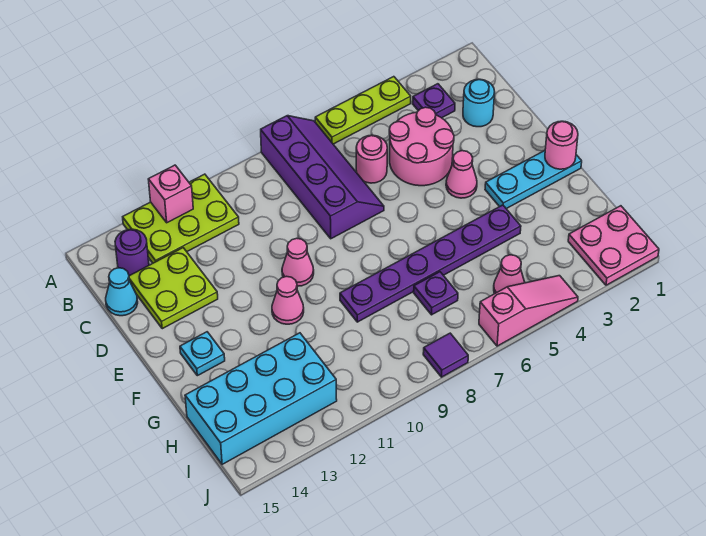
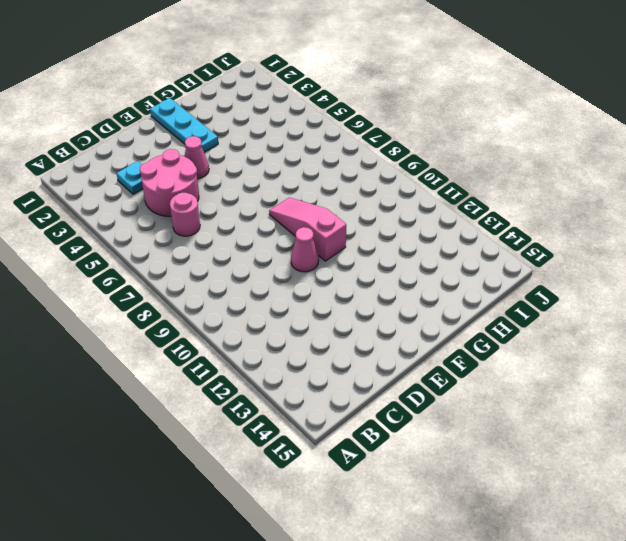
cyan 1x1 plate [117,161,143,194] -> cyan 1x1 plate moved to [180,332,225,376]
pink 1x3 slope [269,197,346,261] -> pink 1x3 slope moved to [479,276,578,346]
none -> lime 1x3 plate [315,77,411,144]
none -> purple 2x4 slope [261,116,384,239]
none -> lime 2x3 plate [123,174,239,263]

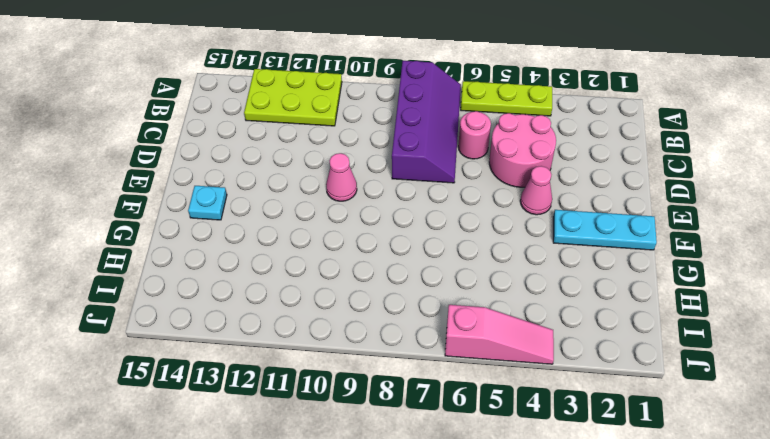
none -> purple 1x1 plate [413,84,455,118]
none -> purple 1x1 round brick [115,229,149,276]
none -> cyan 1x1 round brick [463,79,495,127]

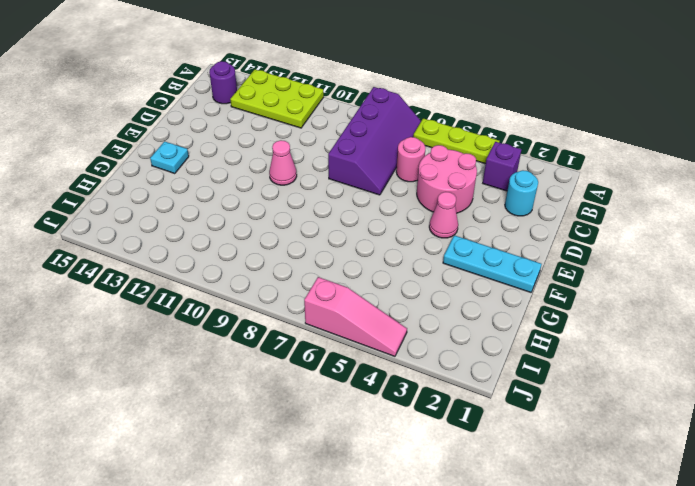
purple 1x1 brick [483,142,522,191] -> purple 1x1 plate [413,84,455,118]
none -> lime 2x2 plate [129,248,218,329]
none -> cyan 1x1 cone [106,268,138,316]
none -> pink 1x1 cone [272,276,304,324]

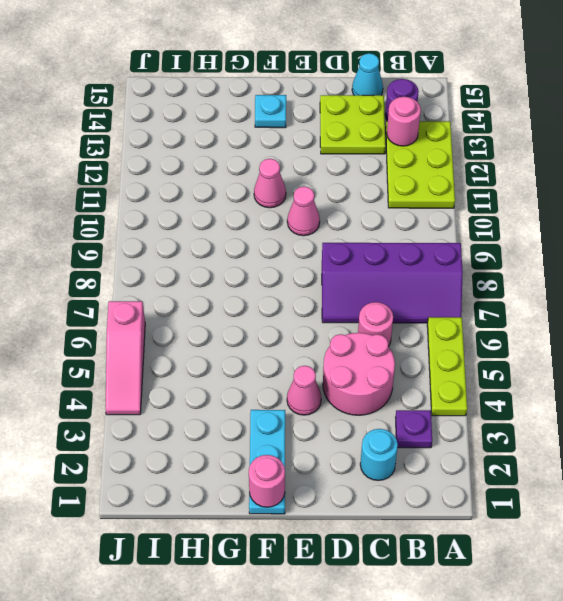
pink 1x1 round brick [387,97,421,146] -> none
none -> purple 1x6 plate [340,205,521,322]
none -> purple 1x1 plate [414,272,458,315]
none -> cyan 2x4 brick [185,333,337,464]

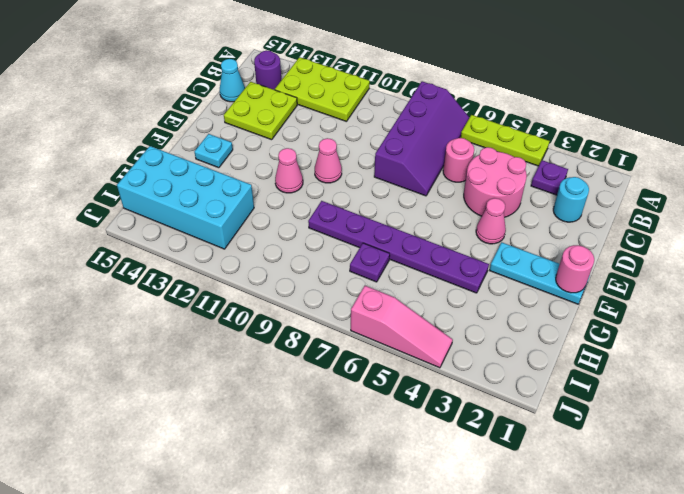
none -> pink 2x2 plate [568,206,659,285]
none -> pink 1x1 cone [494,255,525,294]
none -> purple 1x1 tile [423,333,468,377]

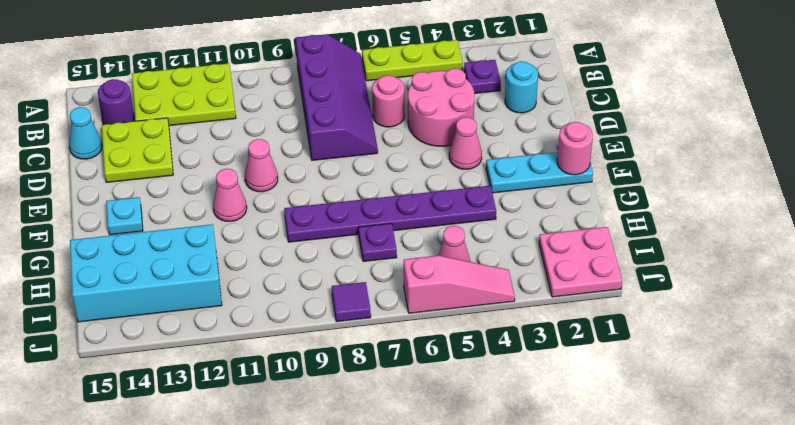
none -> pink 1x1 brick [148,165,193,223]

